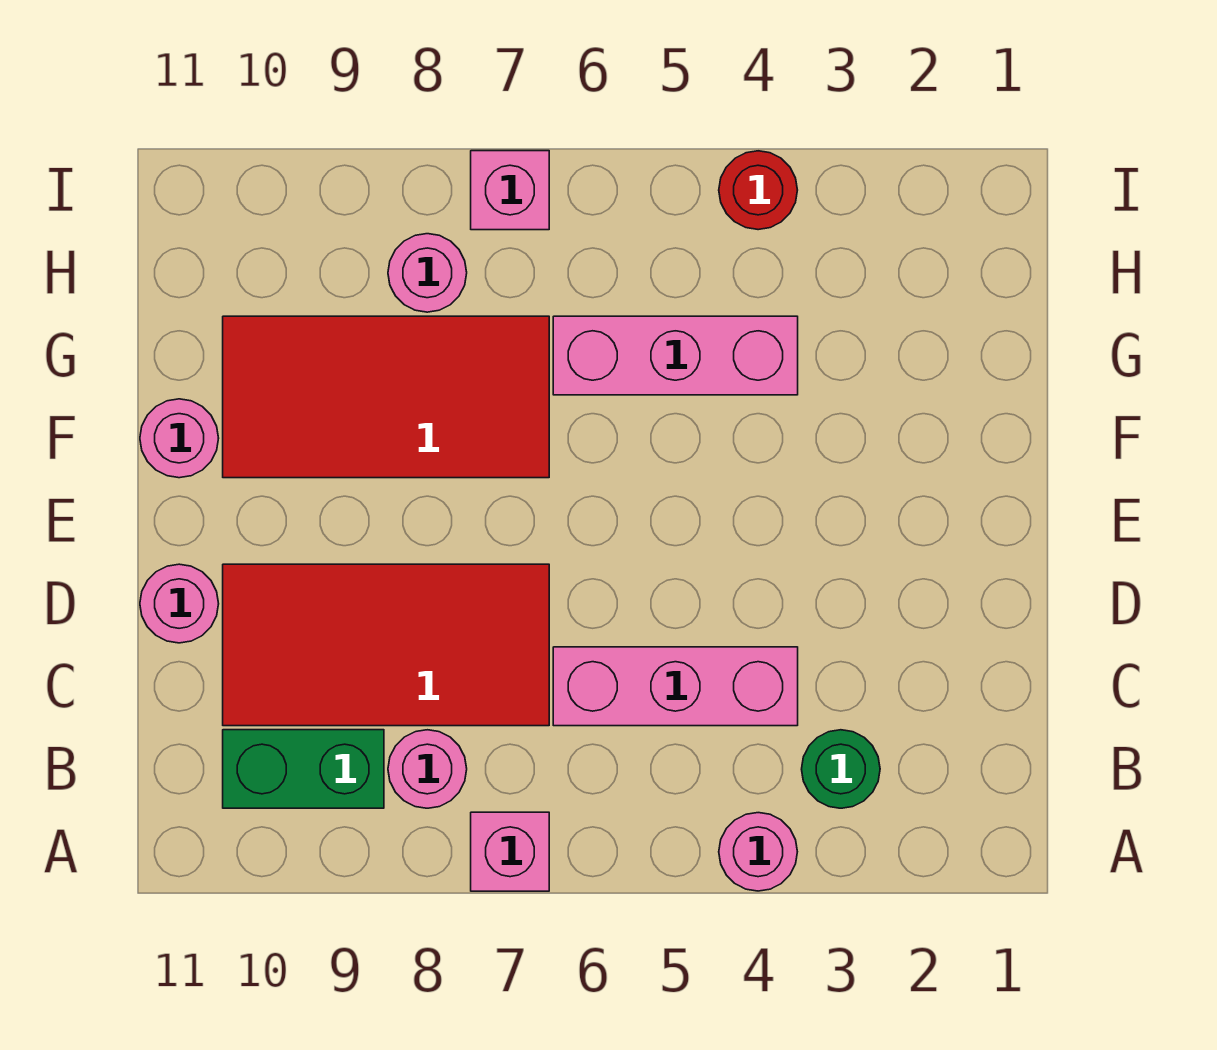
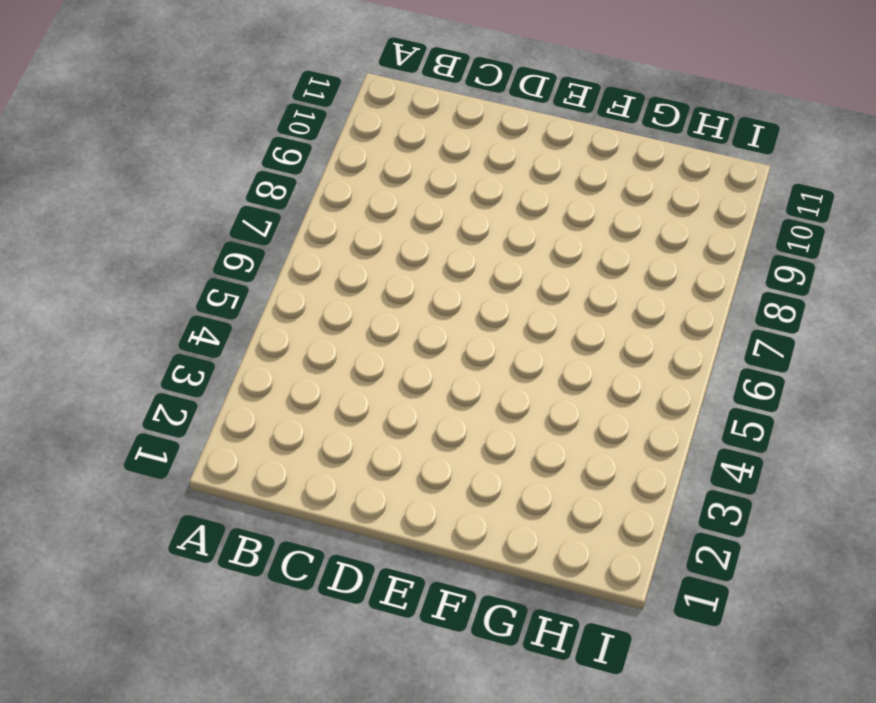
none -> pink 1x1 round brick [719,813,797,891]
none -> pink 1x1 brick [471,812,549,891]
none -> green 1x1 round brick [802,730,880,808]

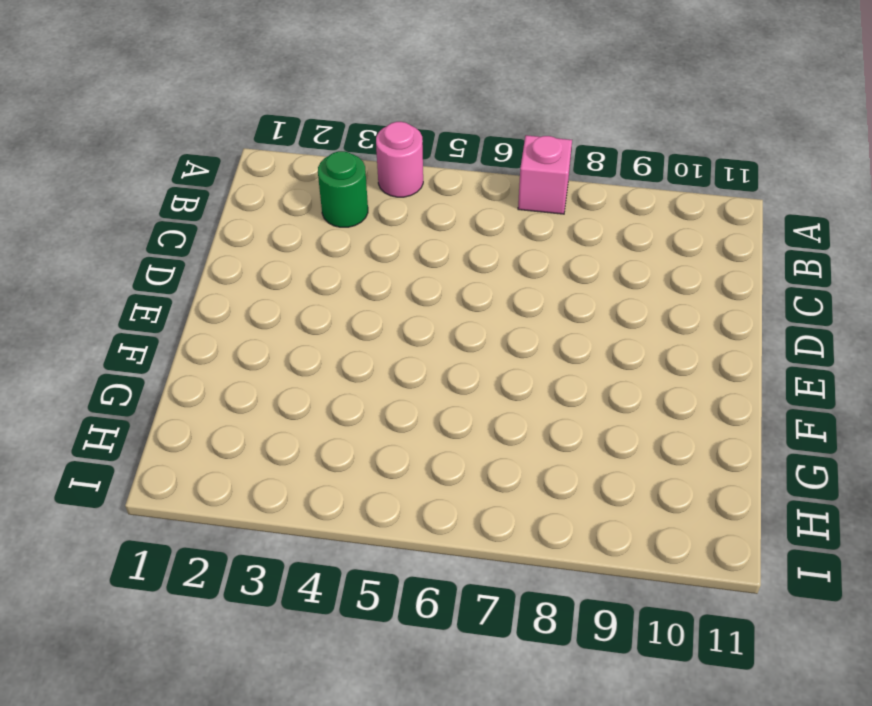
none -> pink 1x1 round brick [388,730,467,808]
none -> green 1x2 brick [223,730,384,808]
none -> pink 1x3 brick [553,647,798,726]

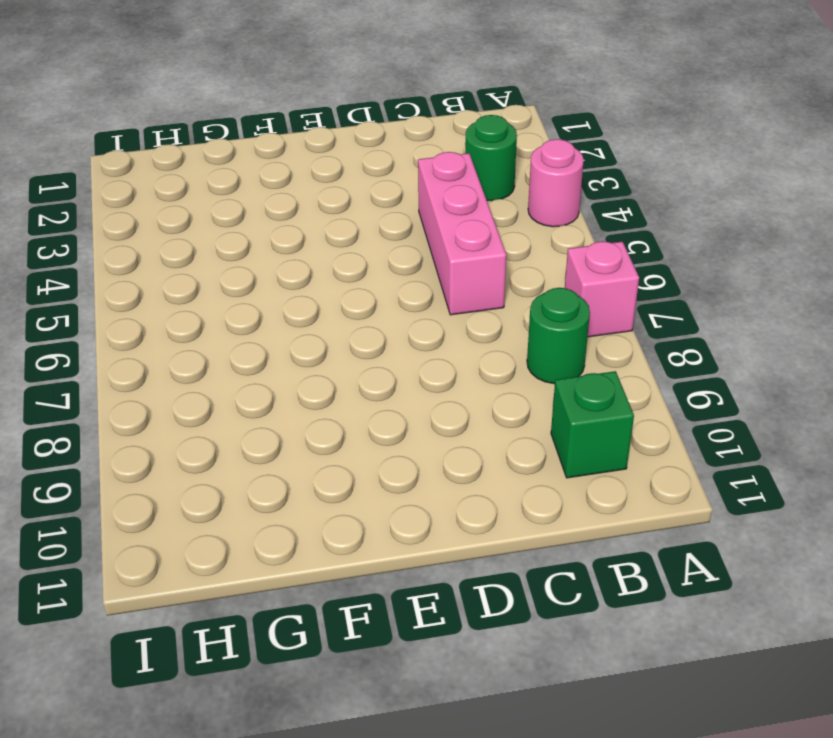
green 1x1 round brick [527,288,590,384] -> pink 1x1 round brick [388,730,467,808]
green 1x1 brick [551,371,634,478] -> green 1x2 brick [223,730,384,808]
none -> red 2x4 tile [223,564,549,726]
none -> pink 1x1 round brick [140,564,219,643]
none -> red 2x4 tile [223,316,549,478]

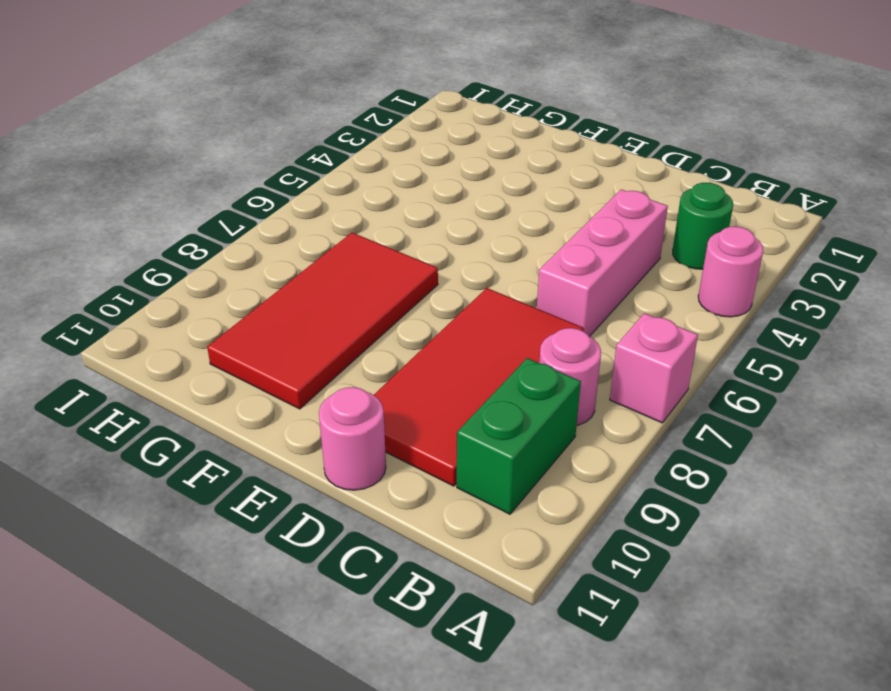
none -> pink 1x1 round brick [140,399,219,478]
none -> pink 1x3 brick [553,316,798,395]
none -> pink 1x1 round brick [388,234,467,312]

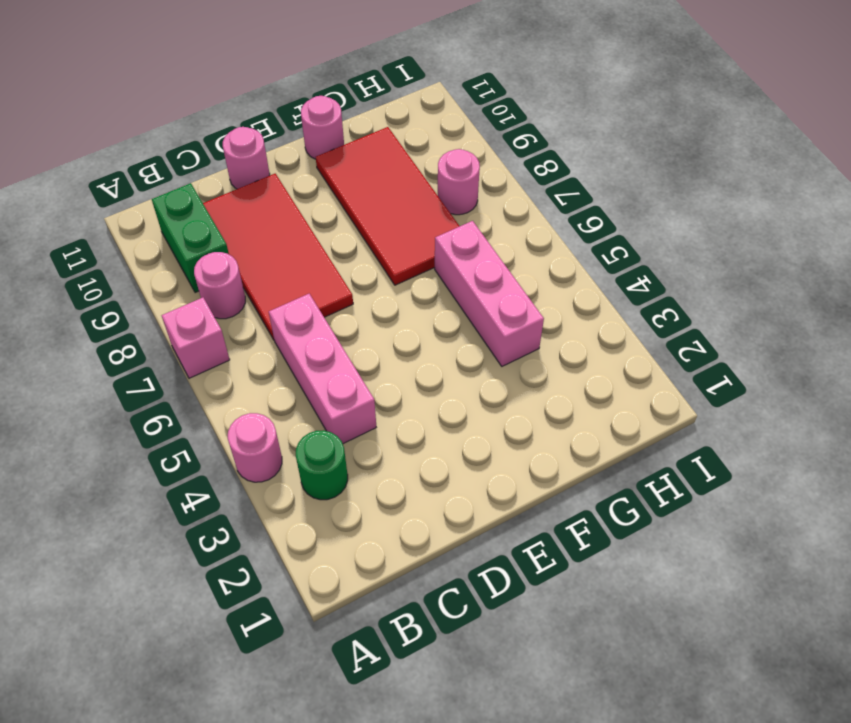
none -> red 1x1 round brick [719,151,797,230]
none -> pink 1x1 brick [471,151,549,230]

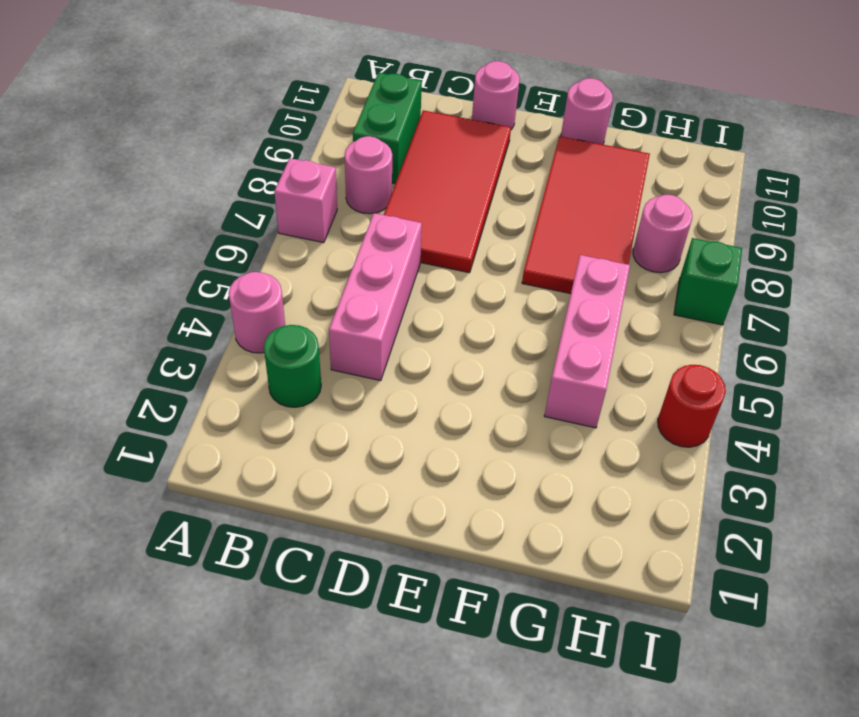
green 1x1 brick [674,238,742,325] -> pink 1x1 brick [471,151,549,230]

